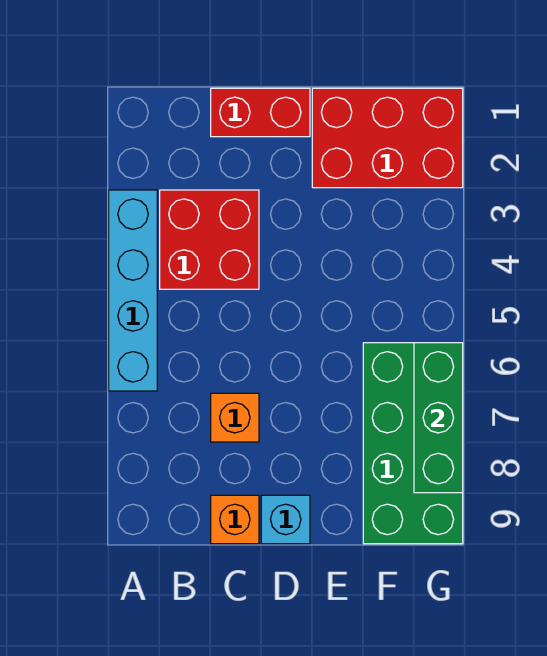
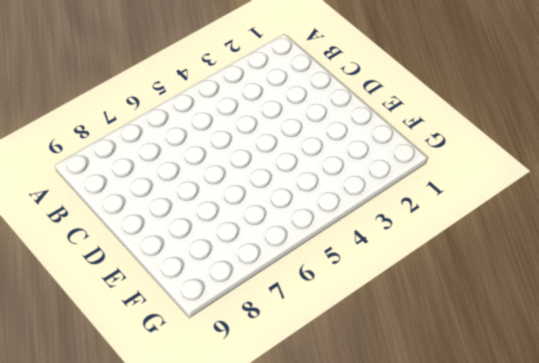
none -> cyan 1x4 brick [109,190,157,391]
none -> red 2x2 brick [160,190,259,289]

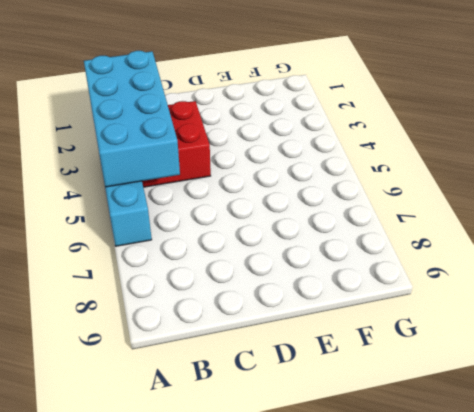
cyan 2x4 brick [84,51,180,187] -> none
none -> red 1x2 brick [211,88,310,137]
none -> orange 1x1 brick [211,393,259,442]

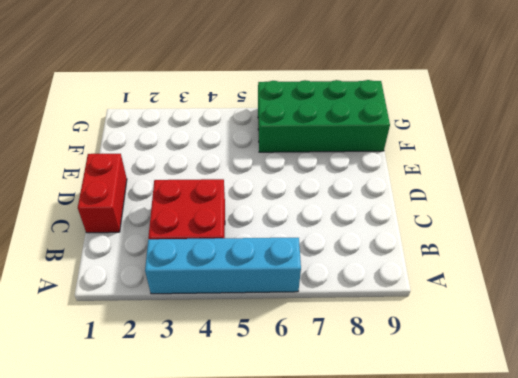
none -> orange 1x1 brick [211,393,259,442]
none -> orange 1x1 brick [211,495,259,544]

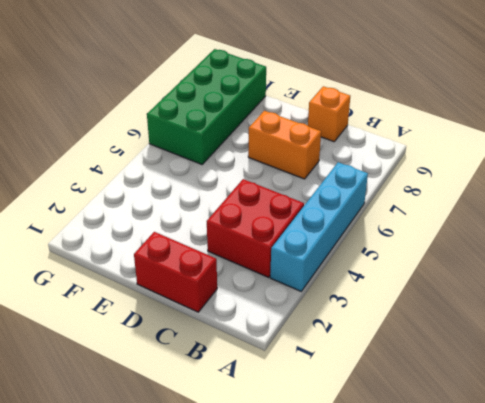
orange 1x2 brick [248,111,321,179] -> orange 1x1 brick [211,393,259,442]
none -> cyan 1x1 brick [261,495,310,544]
none -> red 2x3 brick [312,88,463,188]

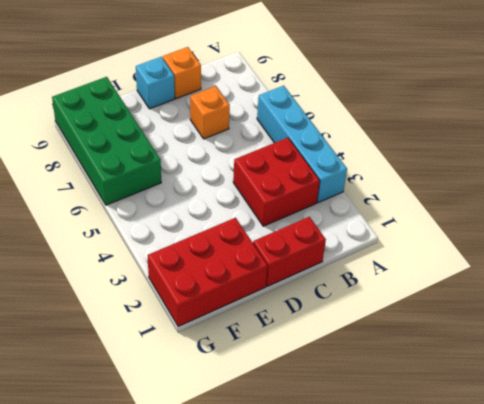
none -> green 1x3 brick [414,343,463,493]

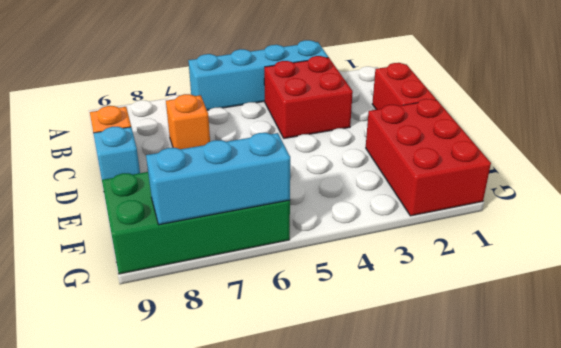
cyan 1x3 brick [146,133,290,225] -> green 1x3 brick [414,343,463,493]

